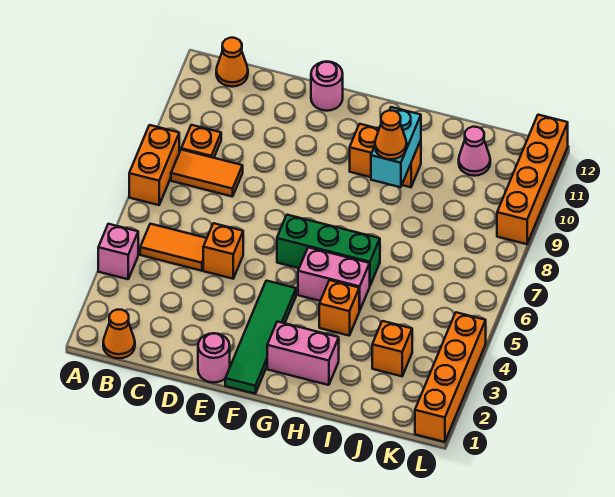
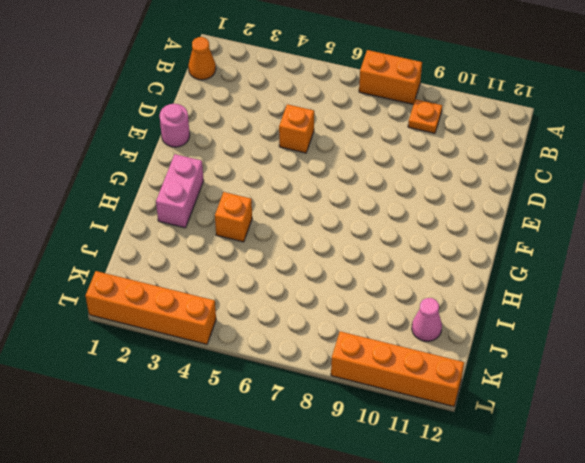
none -> pink 1x1 brick [98,224,138,279]
none -> orange 1x2 tile [140,224,207,271]
none -> orange 1x2 tile [171,150,243,197]

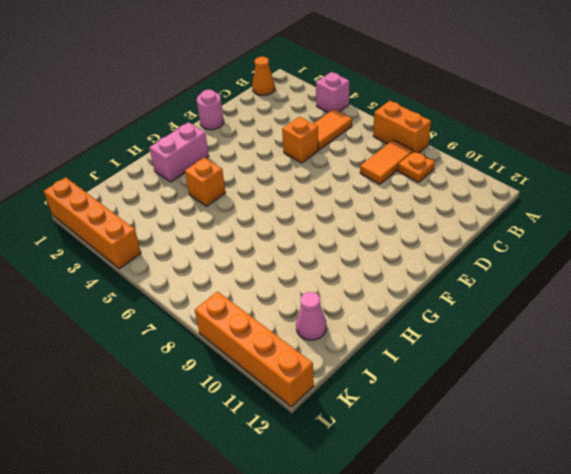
none -> orange 1x1 cone [216,38,248,87]
none -> pink 1x1 round brick [311,61,343,111]
none -> green 1x4 tile [225,281,296,394]

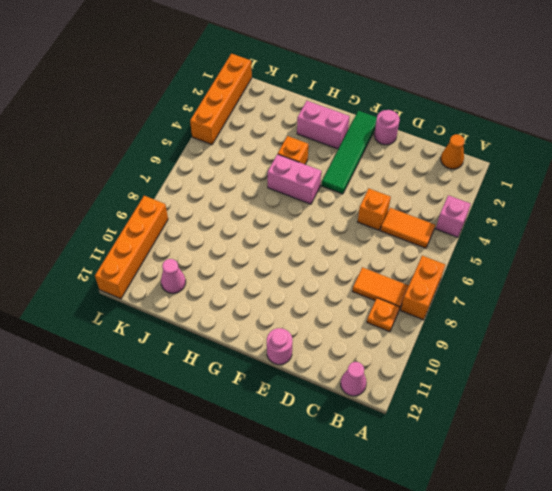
pink 1x1 cone [341,362,367,396] -> orange 1x1 cone [216,38,248,87]
none -> green 1x3 brick [277,215,380,285]
none -> orange 1x2 brick [350,124,421,187]
none -> orange 1x1 brick [372,321,412,376]

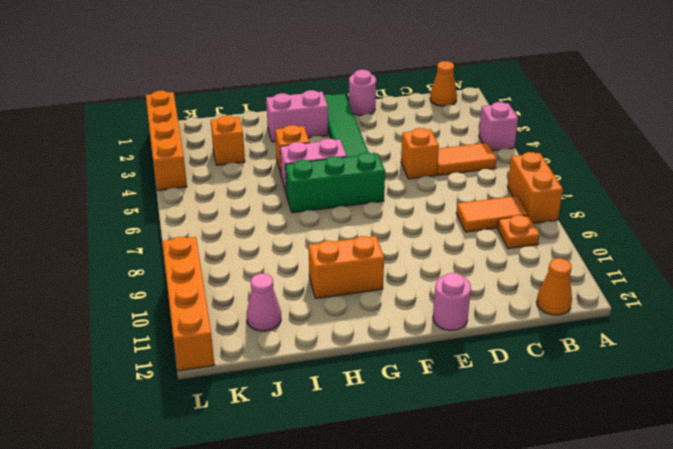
none -> cyan 1x2 brick [371,107,421,187]
none -> orange 1x1 cone [375,110,407,159]

